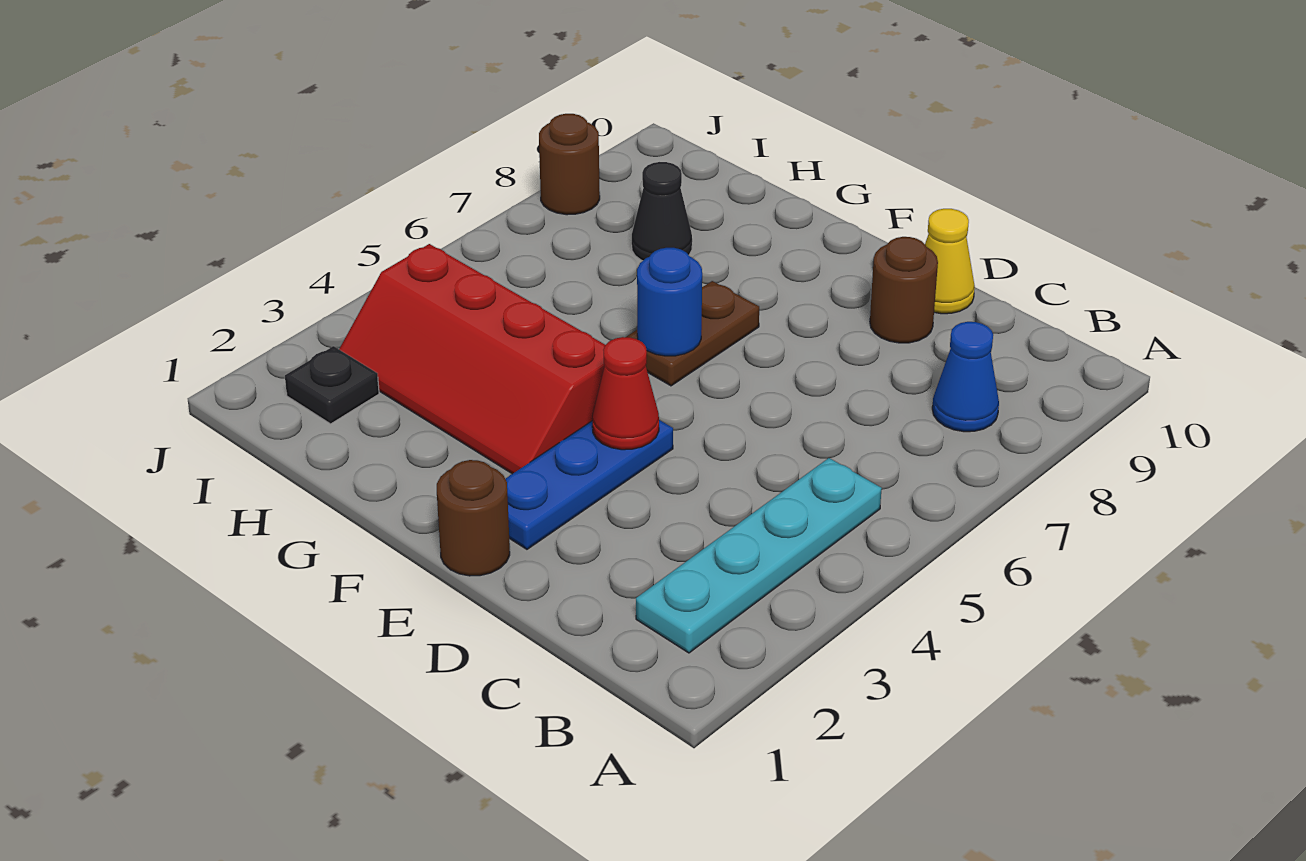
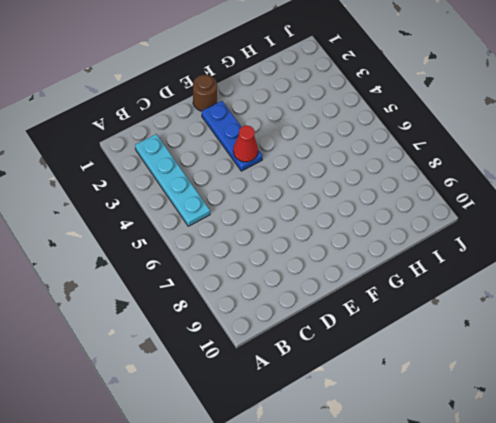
none -> blue 1x1 cone [932,322,999,432]
none -> brown 1x1 round brick [870,237,938,343]
none -> yellow 1x1 cone [925,209,975,314]

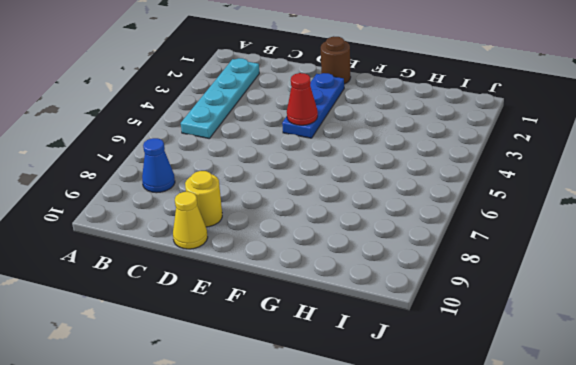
yellow 1x1 round brick [185,171,222,227] -> brown 1x1 round brick [870,237,938,343]
none -> red 2x4 slope [339,244,605,474]
none -> brown 1x2 plate [626,281,759,386]
none -> black 1x1 cone [632,162,692,261]

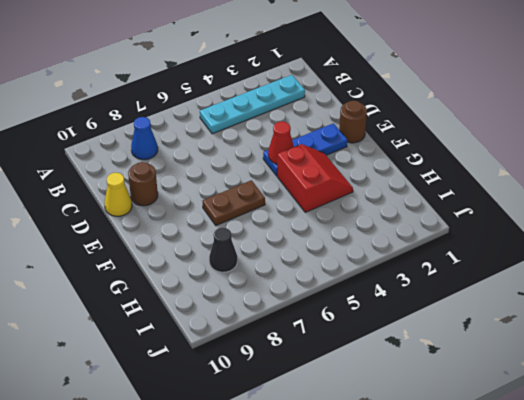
red 2x2 slope [277,144,353,212] -> red 2x4 slope [339,244,605,474]
none -> black 1x1 plate [285,346,379,424]
none -> brown 1x1 round brick [539,114,600,215]
none -> blue 1x1 round brick [637,248,702,356]

